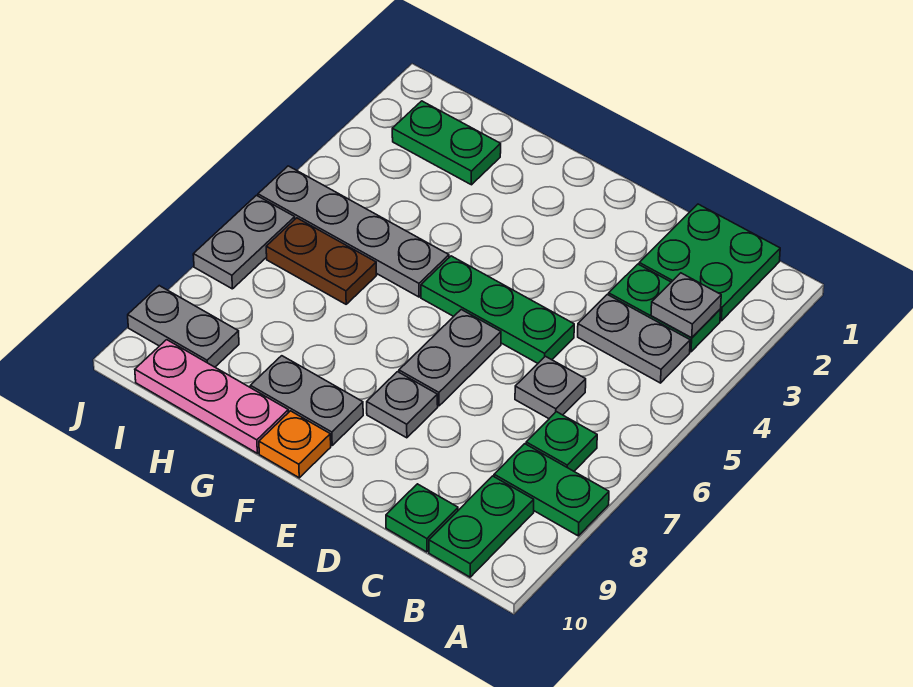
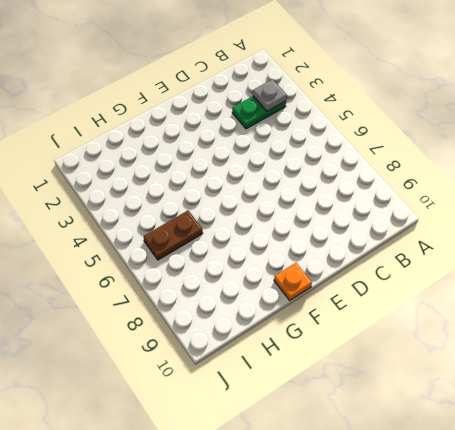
none -> green 1x2 plate [494,444,609,536]
none -> green 2x2 plate [639,204,780,321]
none -> grey 1x2 plate [578,294,690,383]

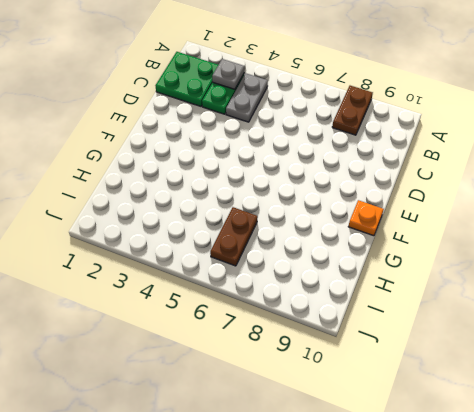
brown 1x2 plate [332,86,373,135] -> green 1x2 plate [494,444,609,536]
none -> green 1x1 plate [526,412,597,471]
none -> green 1x2 plate [429,476,534,577]
none -> grey 1x1 plate [515,356,586,419]

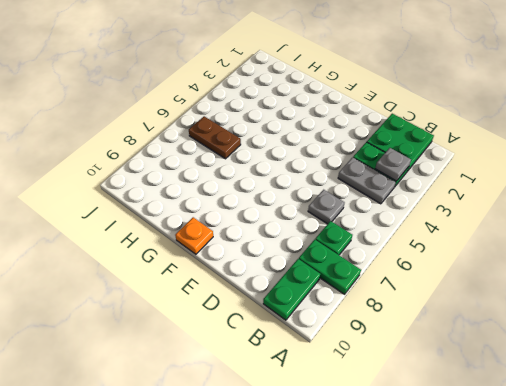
none -> green 1x1 plate [386,484,458,552]
none -> green 1x3 plate [421,256,574,363]
none -> grey 1x2 plate [399,310,501,406]

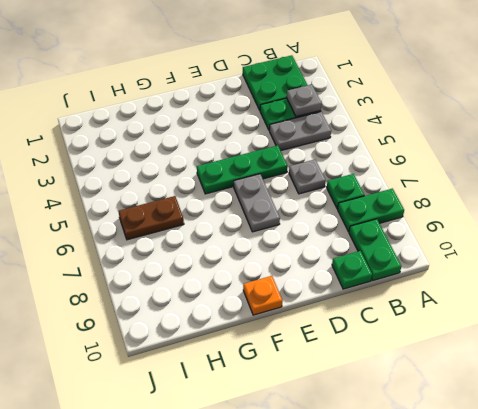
none -> grey 1x1 plate [367,372,438,438]
none -> grey 1x2 plate [250,356,363,445]
none -> grey 1x4 plate [258,166,449,297]

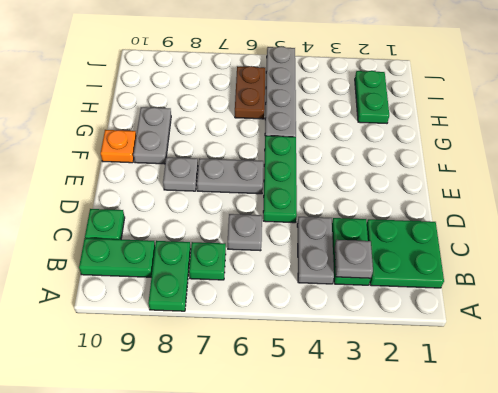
none -> pink 1x3 plate [135,340,289,453]
none -> grey 1x2 plate [128,286,239,367]
none -> grey 1x2 plate [193,195,295,289]

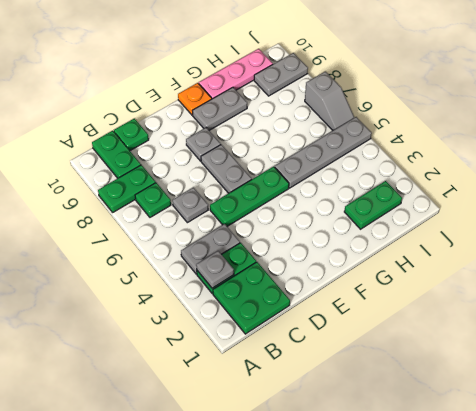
grey 1x2 slope [305,71,355,130] -> grey 1x2 plate [193,195,295,289]
none -> brown 1x2 plate [266,218,377,304]

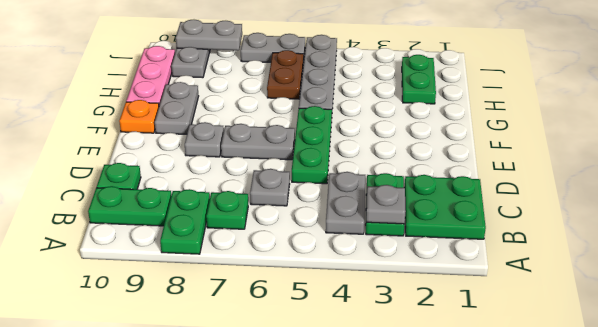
grey 1x2 plate [176,20,242,50] -> none

